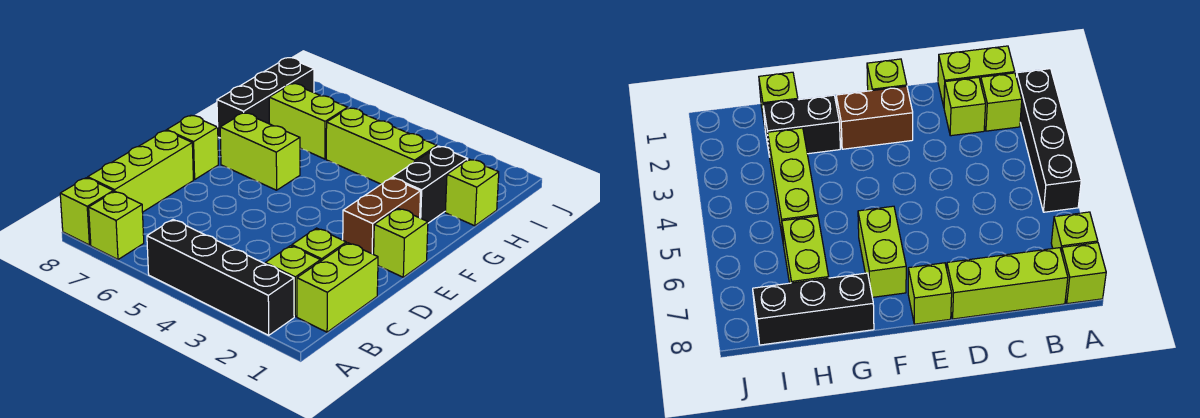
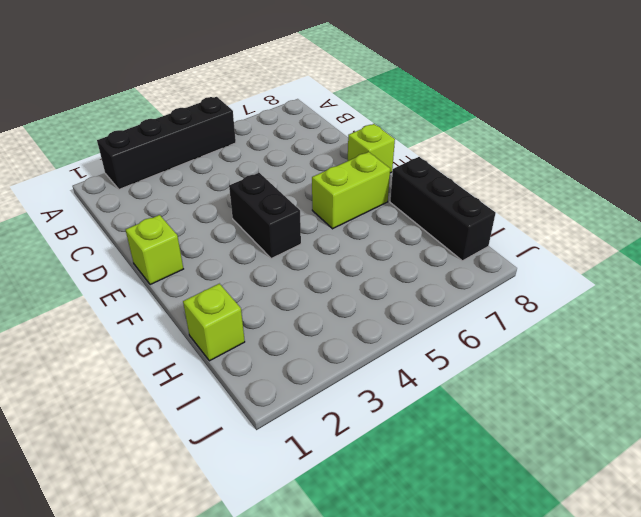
black 1x2 brick [229,173,301,259] -> black 1x2 brick moved to [392,146,468,223]
none -> lime 1x1 brick [89,191,144,259]
none -> lime 1x1 brick [60,178,113,245]
none -> lime 1x2 brick [297,243,378,332]

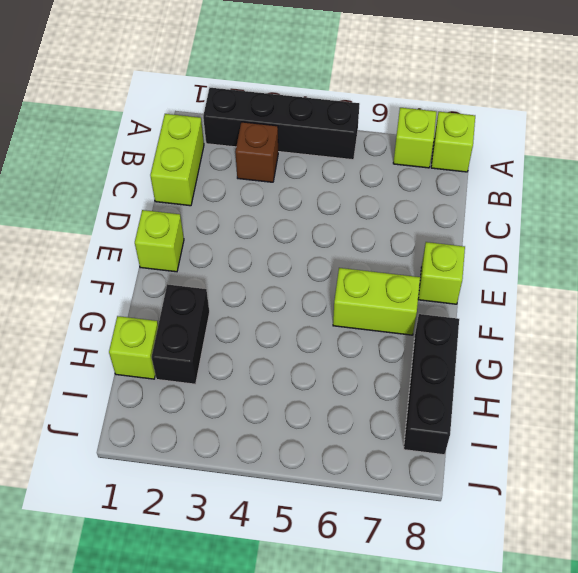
brown 1x1 brick [235,122,278,182] -> none
none -> lime 1x1 brick [265,246,320,317]
none -> lime 1x3 brick [88,130,193,212]
none -> lime 1x1 brick [292,228,346,261]

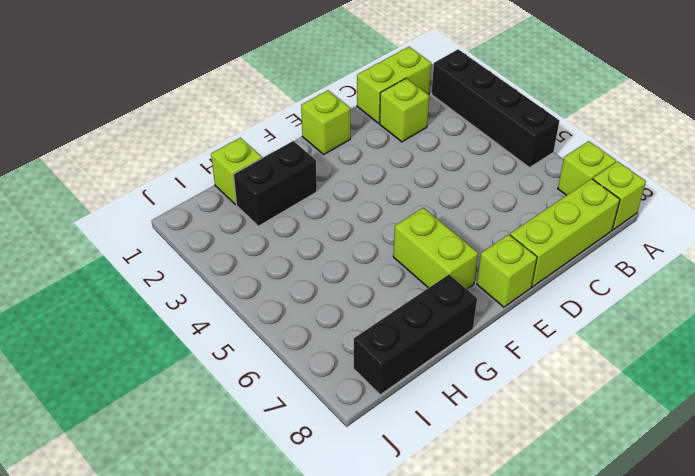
none -> lime 1x1 brick [265,246,320,317]
none -> brown 1x2 brick [343,178,421,254]
none -> lime 1x3 brick [326,108,437,184]

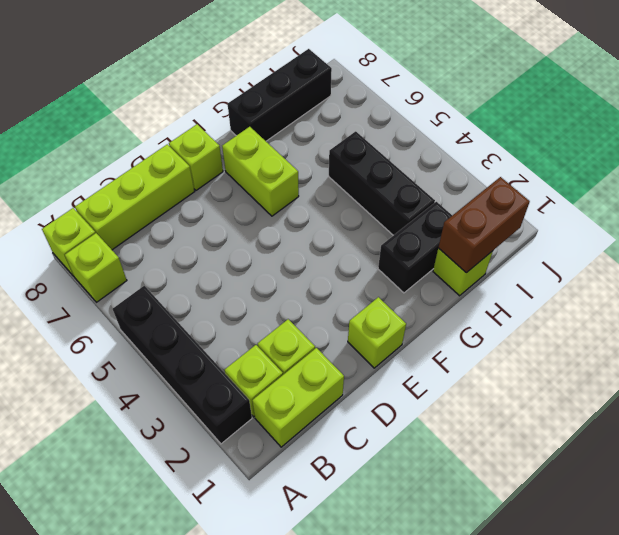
brown 1x2 brick [438,177,530,273] -> brown 1x2 brick moved to [343,178,421,254]
black 1x3 brick [329,131,435,235] -> lime 1x3 brick [326,108,437,184]
none -> lime 1x2 brick [269,84,348,159]

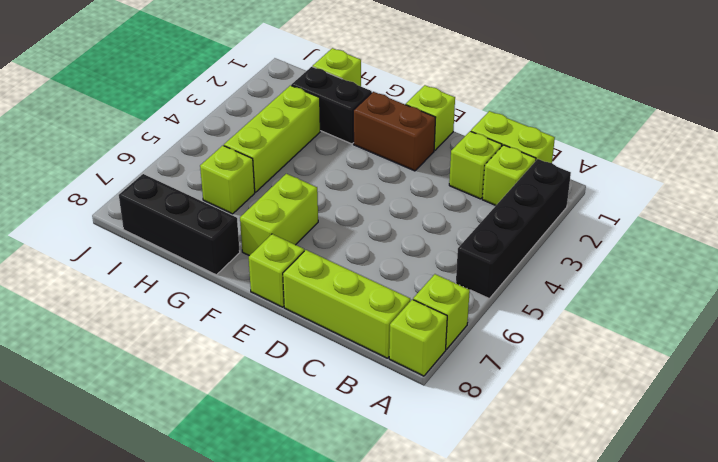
lime 1x1 brick [200,146,255,214] -> lime 1x2 brick [269,84,348,159]

